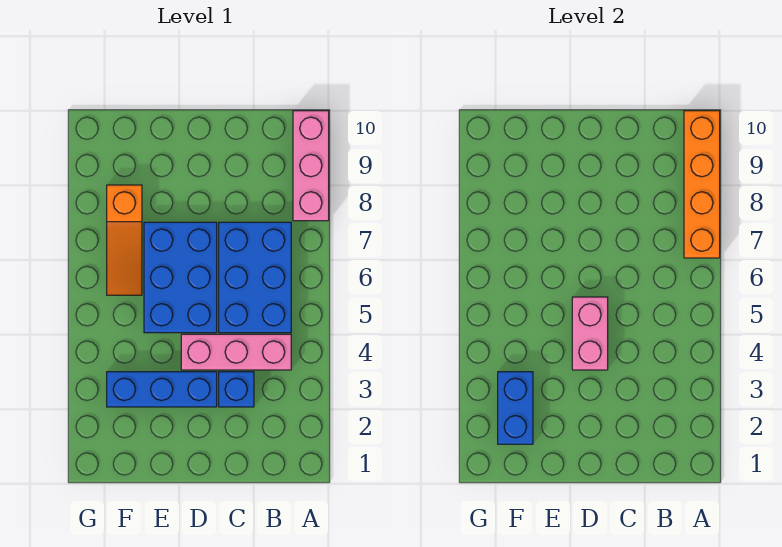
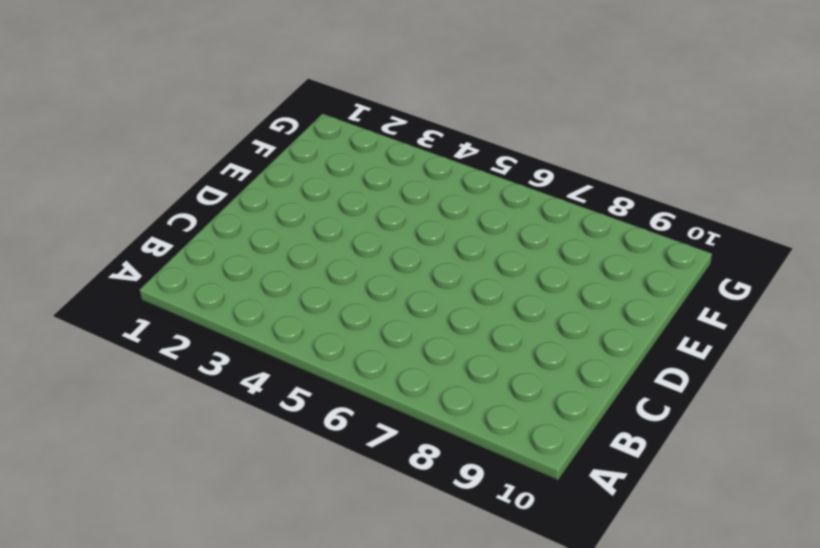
none -> pink 1x3 brick [293,111,329,221]
none -> pink 1x3 brick [181,334,291,370]

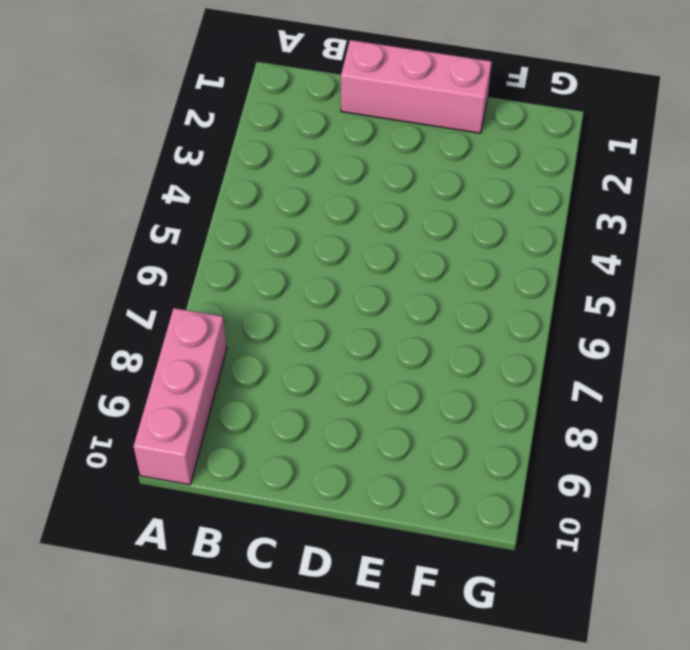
pink 1x3 brick [341,40,492,133] -> pink 1x3 brick moved to [181,334,291,370]
none -> blue 2x3 brick [219,222,291,333]
none -> blue 1x1 brick [219,372,254,407]

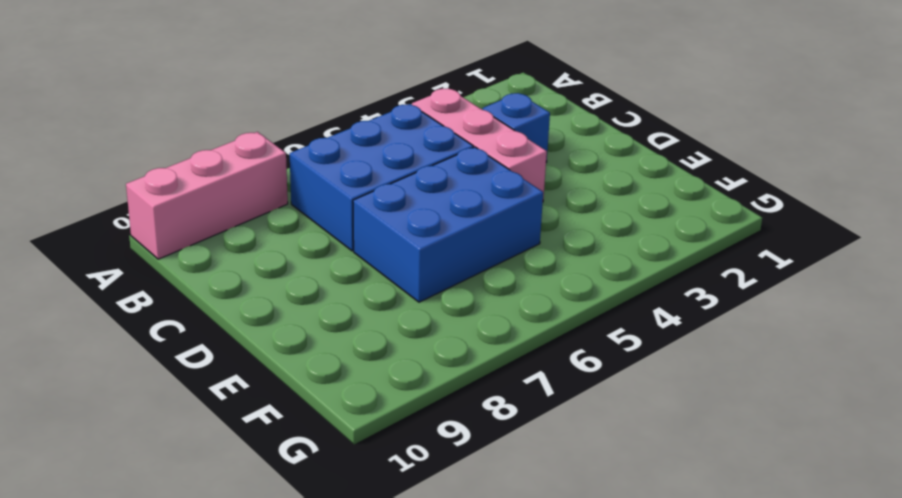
none -> blue 1x3 brick [107,372,217,407]
none -> orange 1x3 slope [107,185,142,295]

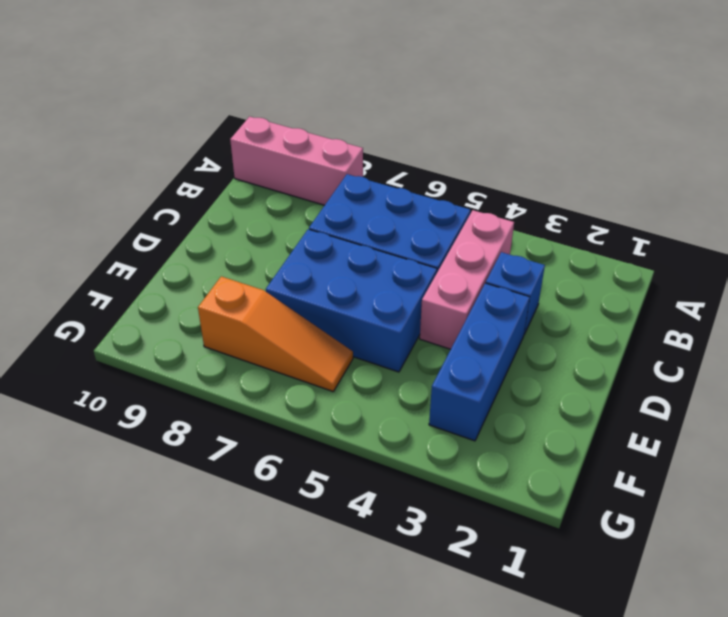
none -> orange 1x4 brick [684,111,720,258]
none -> pink 1x2 brick [572,297,608,370]

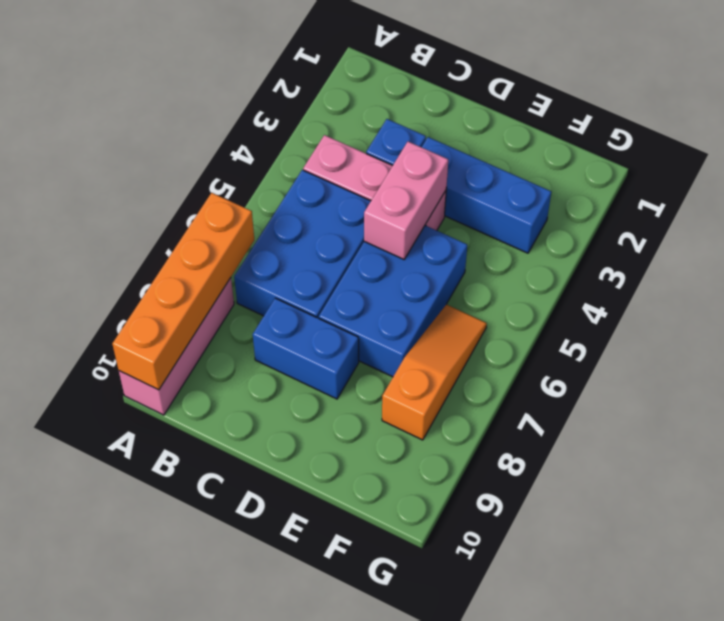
blue 1x2 brick [253,298,359,399] -> blue 1x2 brick turned to [498,372,533,444]

